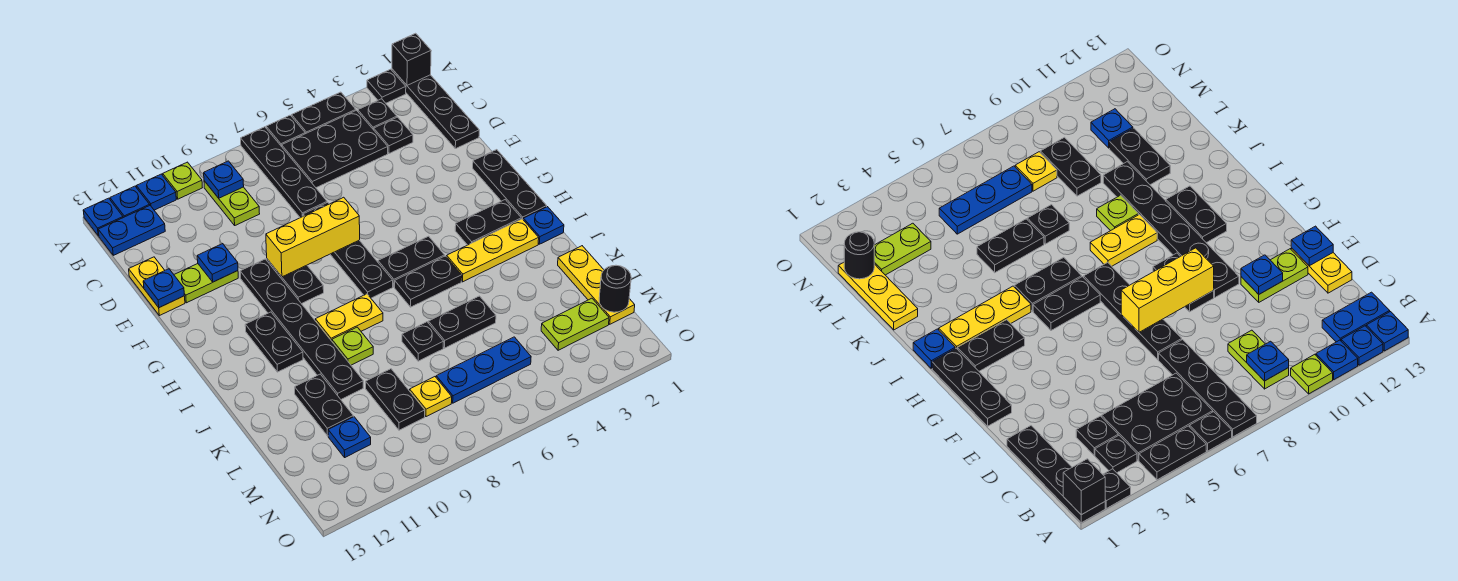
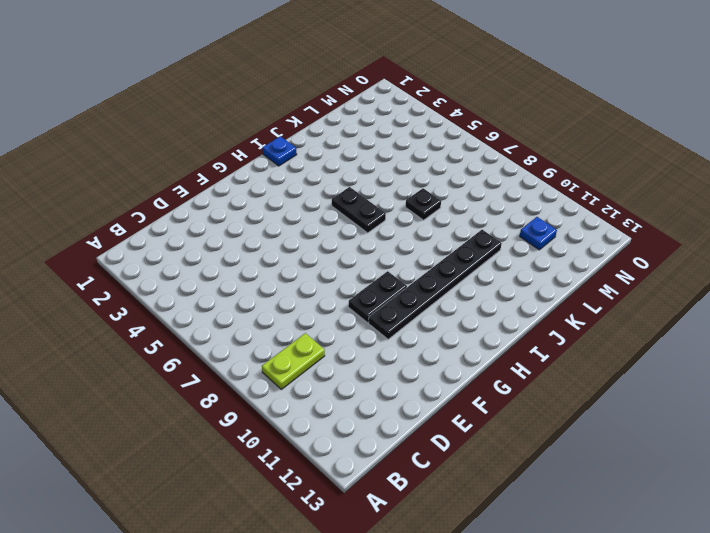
none -> black 1x4 plate [392,69,479,149]
none -> black 1x1 plate [367,69,406,103]
none -> black 1x2 plate [292,92,356,134]
none -> black 1x1 plate [266,115,305,147]

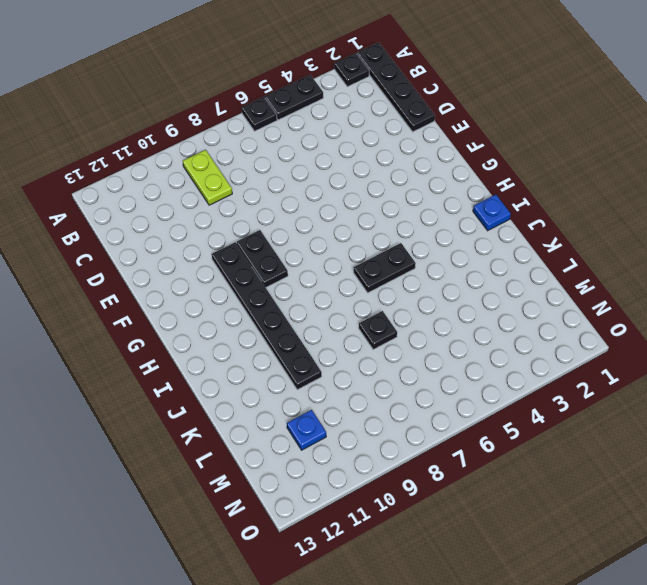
none -> black 1x4 plate [241,127,327,218]
none -> lime 1x1 plate [163,162,202,199]
none -> blue 1x1 plate [136,174,176,210]
none -> blue 1x1 plate [110,186,150,218]

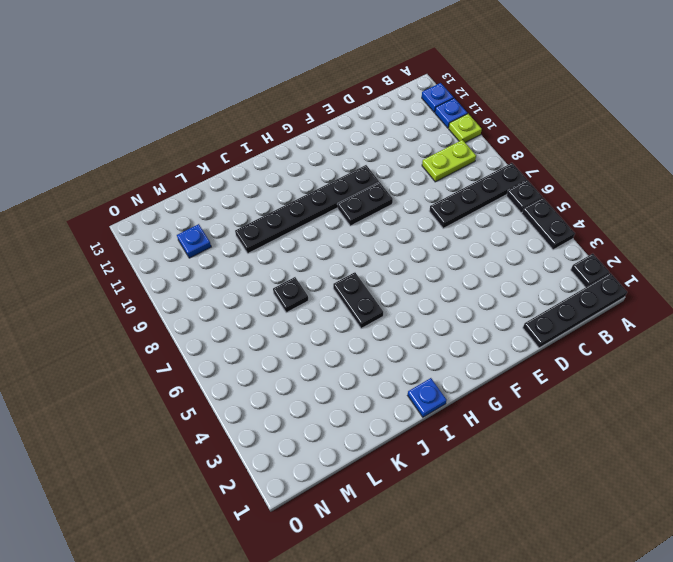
none -> blue 1x1 plate [83,198,123,236]
none -> black 1x1 plate [358,99,397,130]
none -> black 2x3 plate [282,110,388,188]
none -> blue 1x2 plate [98,206,165,255]

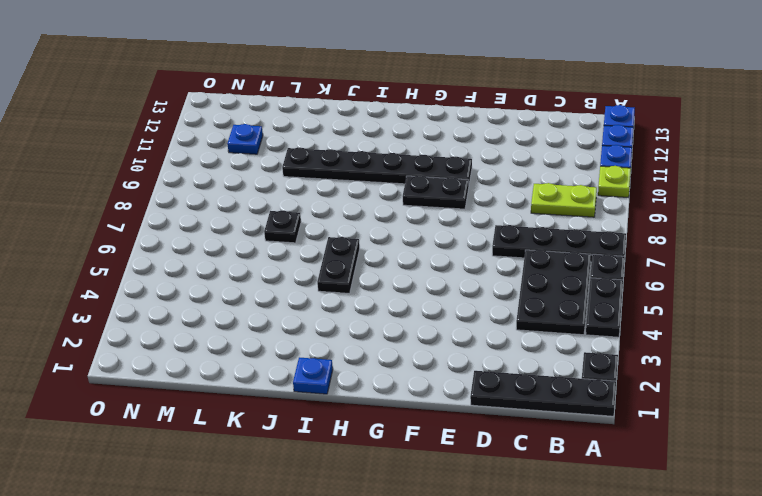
none -> black 1x1 plate [358,99,397,130]
none -> blue 1x2 plate [98,206,165,255]
none -> black 1x1 plate [374,117,413,153]
none -> yellow 1x2 plate [129,257,185,316]

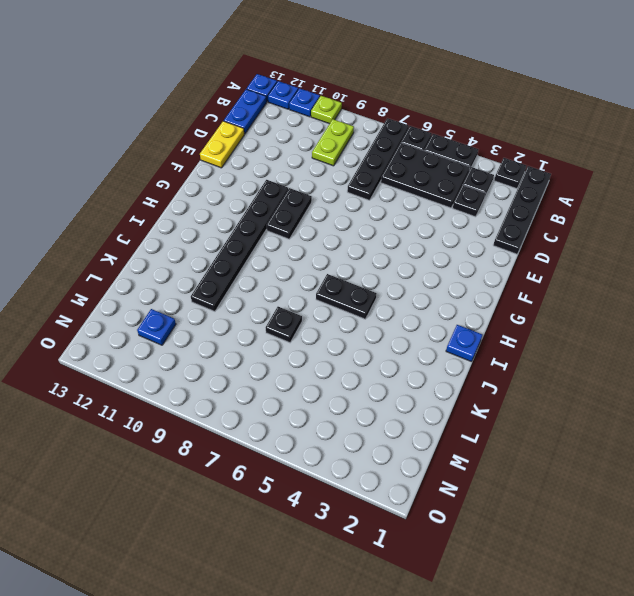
blue 1x2 plate [224,89,267,134] -> blue 1x2 plate turned to [98,206,165,255]
none -> black 1x4 plate [303,203,393,298]
none -> lime 1x2 plate [174,264,238,303]
none -> black 1x3 plate [473,150,547,219]
none -> black 1x2 plate [455,200,521,245]

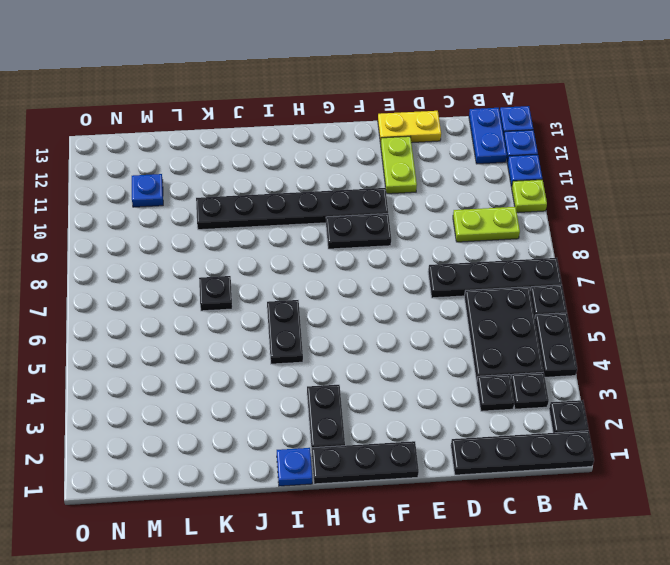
none -> black 1x4 plate [303,203,393,298]
none -> black 1x2 plate [378,236,445,287]
none -> black 1x2 plate [245,312,303,372]
none -> yellow 1x3 plate [447,219,539,282]

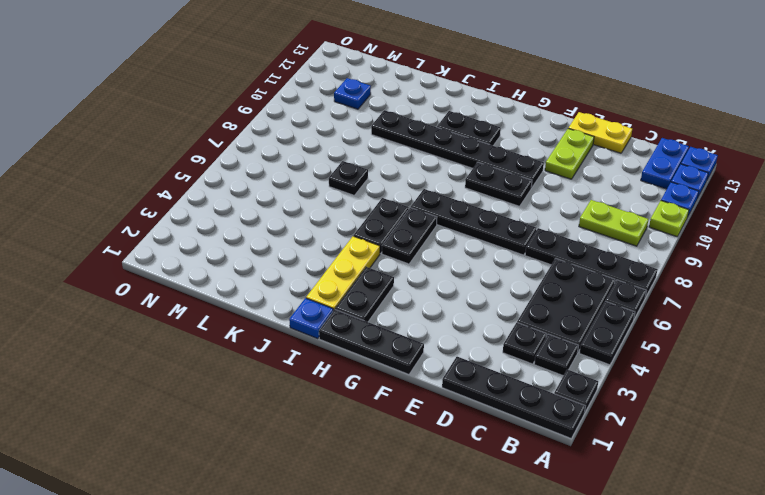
none -> yellow 1x2 plate [315,294,383,341]
none -> lime 1x1 plate [332,327,373,365]
none -> yellow 1x3 plate [558,246,635,324]
none -> black 1x2 plate [428,296,496,348]

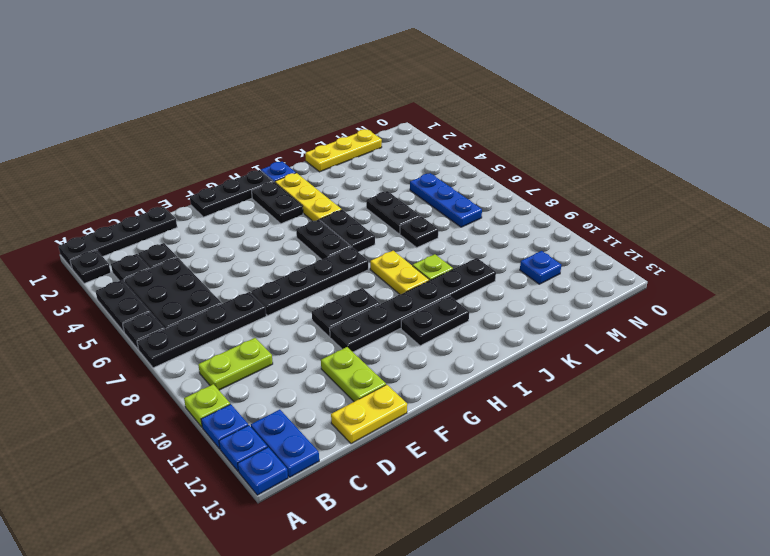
none -> black 1x2 plate [295,374,353,436]
none -> black 1x2 plate [366,369,425,430]
none -> lime 1x2 plate [541,298,609,350]
none -> yellow 1x1 plate [410,377,452,417]

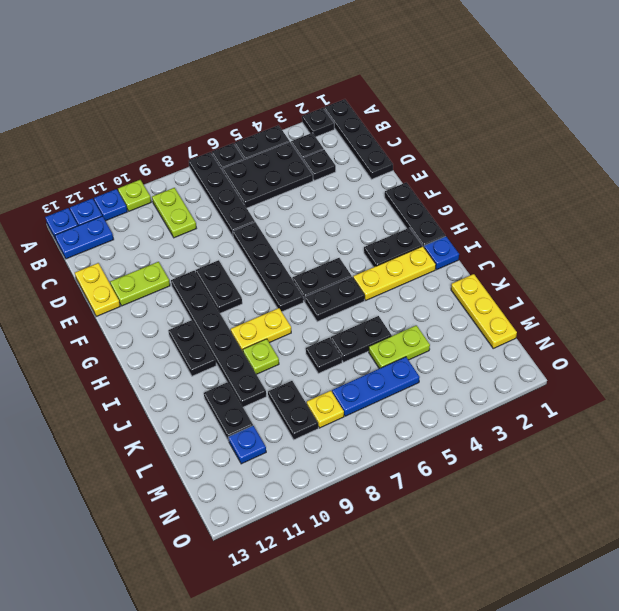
lime 1x2 plate [369,325,430,369] -> lime 1x2 plate moved to [541,298,609,350]
none -> black 1x1 brick [392,33,431,85]
none -> blue 1x1 plate [204,161,244,198]
none -> blue 1x1 plate [197,244,238,282]
none -> blue 1x1 plate [143,269,184,308]

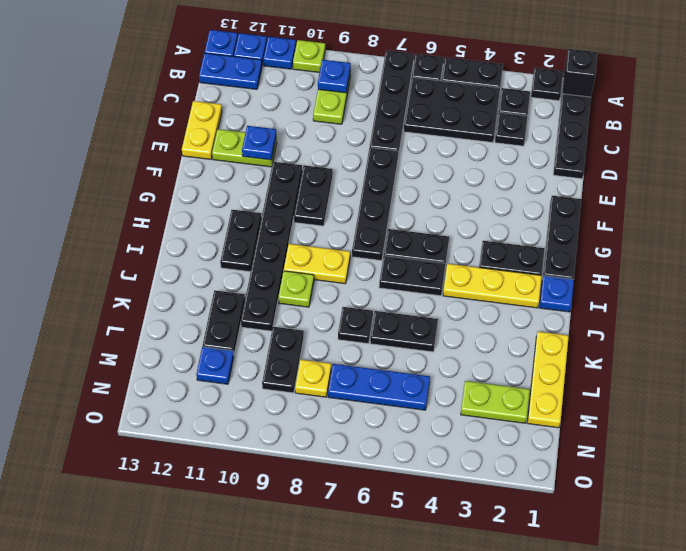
none -> blue 1x1 plate [143,269,184,308]
none -> yellow 1x3 brick [266,197,360,277]
none -> black 1x1 round brick [599,265,631,312]

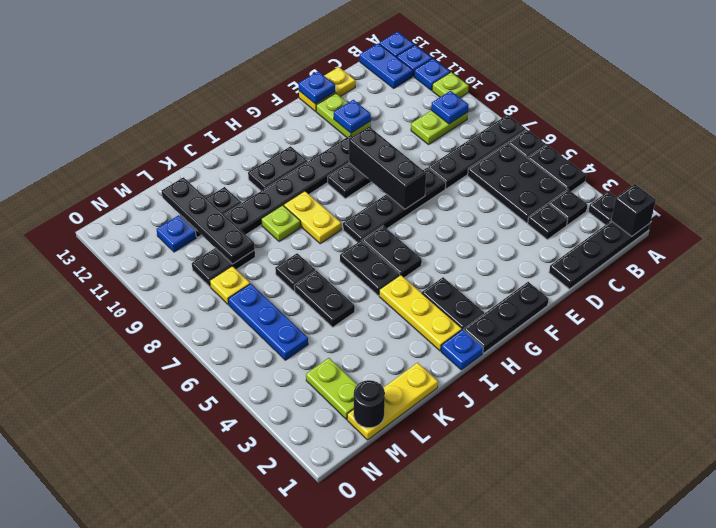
black 1x3 brick [349,127,426,209] -> yellow 1x3 brick [266,197,360,277]
black 1x4 plate [162,177,255,264] -> none

